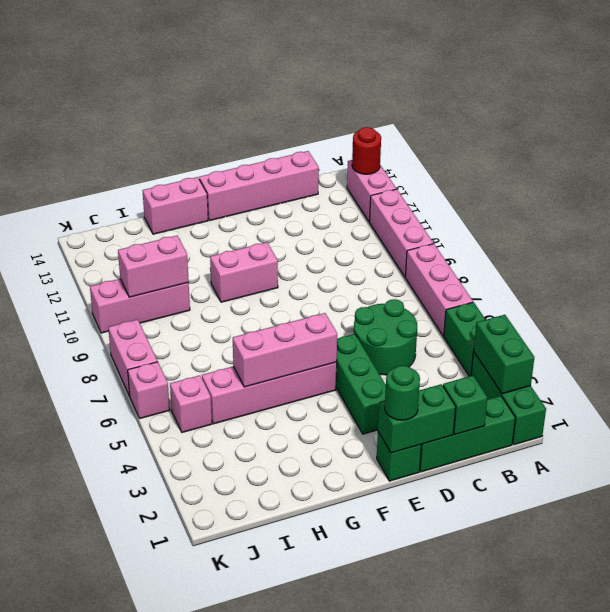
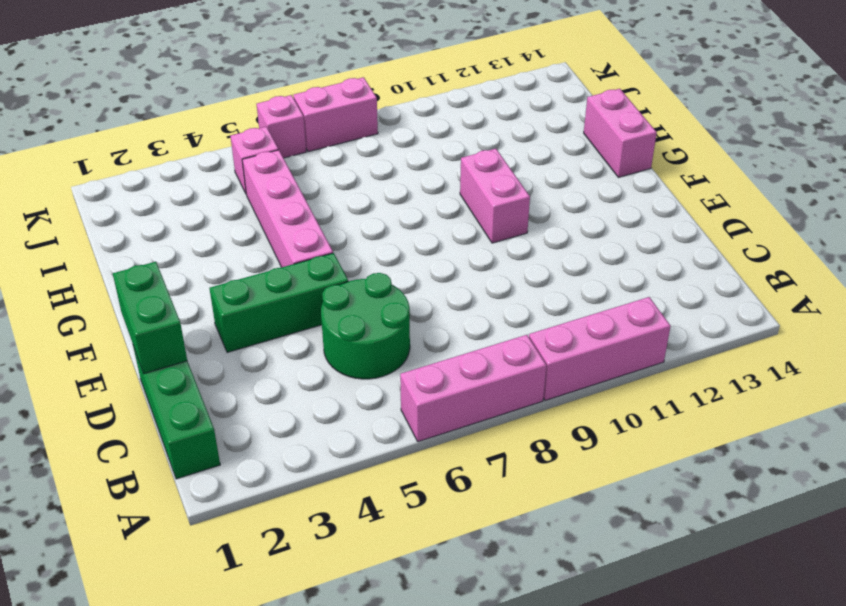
none -> green 1x3 brick [471,352,546,445]
none -> green 1x2 brick [444,302,486,376]
none -> pink 1x2 brick [347,160,396,222]

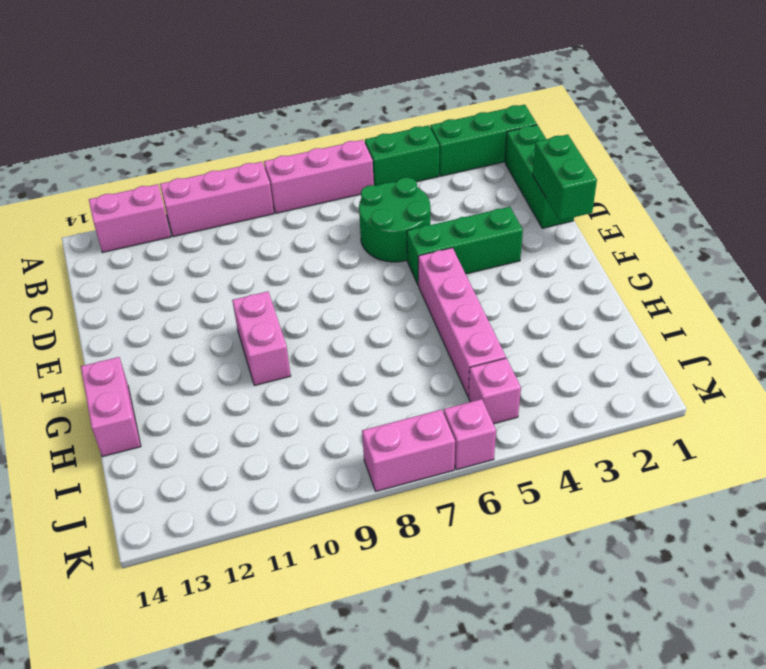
none -> pink 1x4 brick [199,151,319,220]
none -> green 1x1 brick [377,432,421,481]
none -> pink 1x3 brick [90,279,190,333]

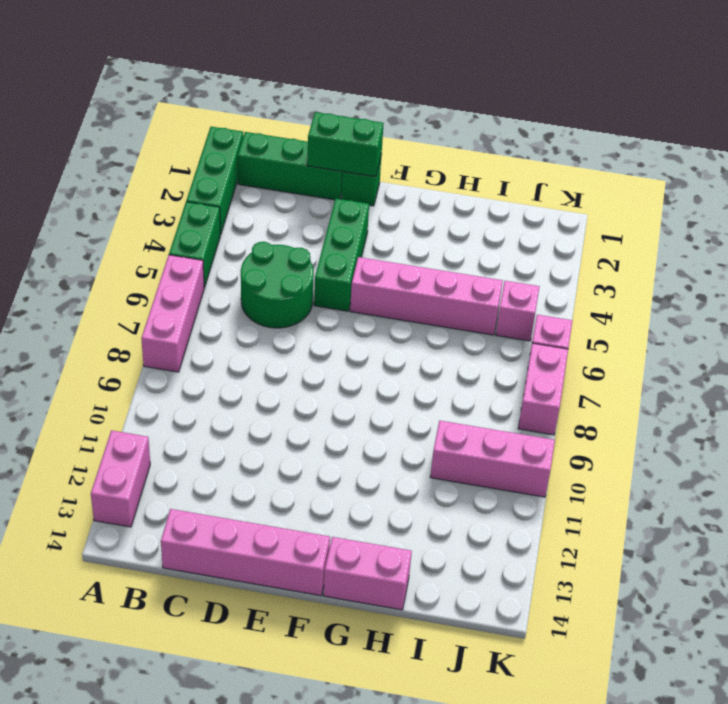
none -> pink 1x3 brick [370,189,433,277]
none -> pink 1x2 brick [210,242,278,302]
none -> green 1x2 brick [474,315,534,394]

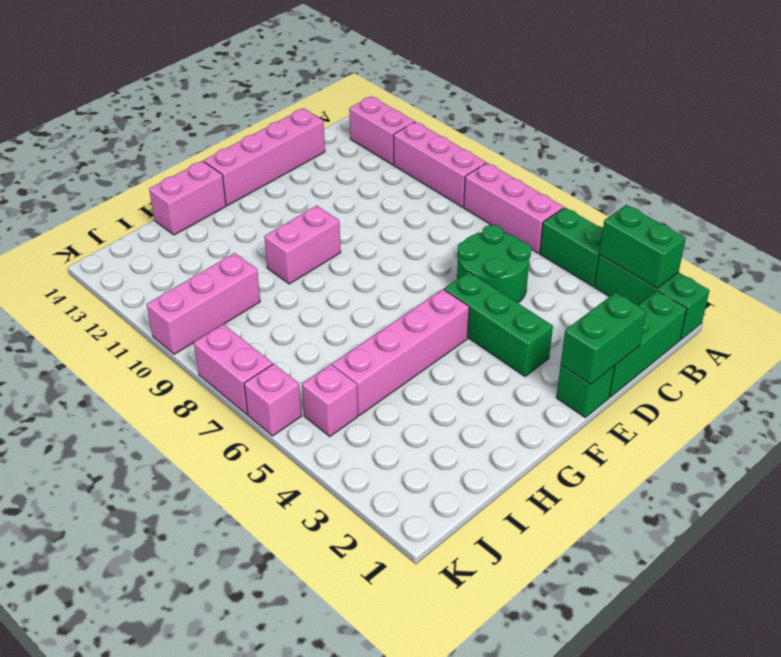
none -> red 1x1 round brick [352,127,381,174]
none -> green 1x1 brick [443,376,487,435]
none -> pink 1x3 brick [233,313,337,387]

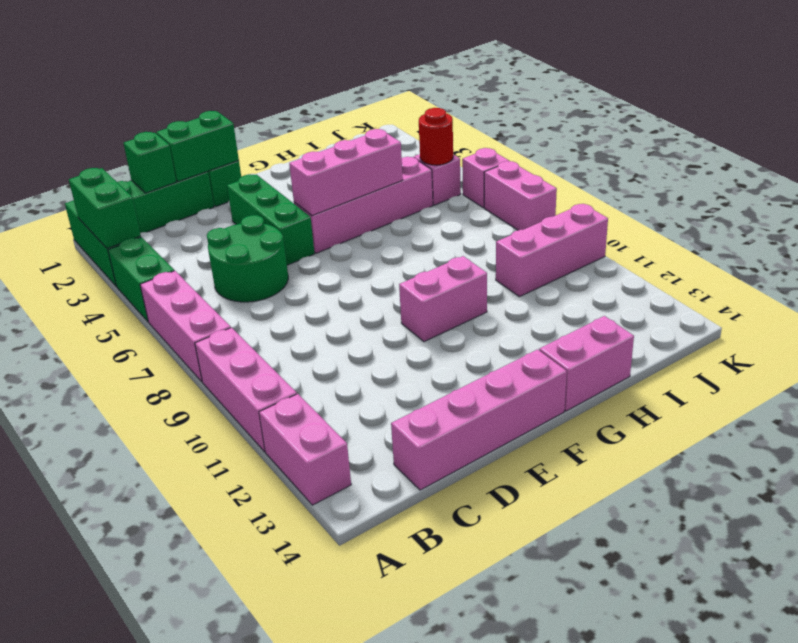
red 1x1 round brick [419,108,453,165] -> red 1x1 round brick moved to [352,127,381,174]
none -> pink 1x2 brick [118,236,189,297]
none -> green 1x1 round brick [385,366,420,420]

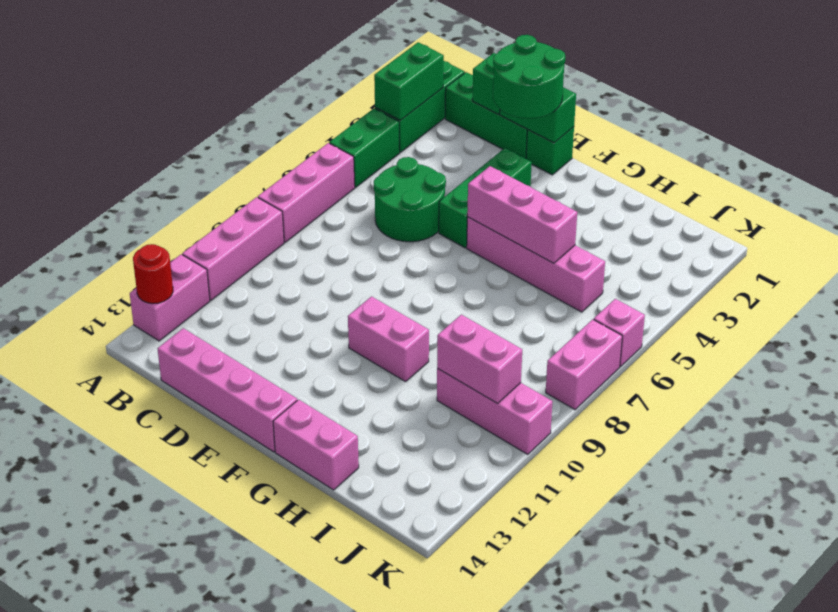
green 2x2 round brick [493,35,565,118] -> green 1x1 round brick [385,366,420,420]
none -> pink 1x1 brick [170,375,212,432]

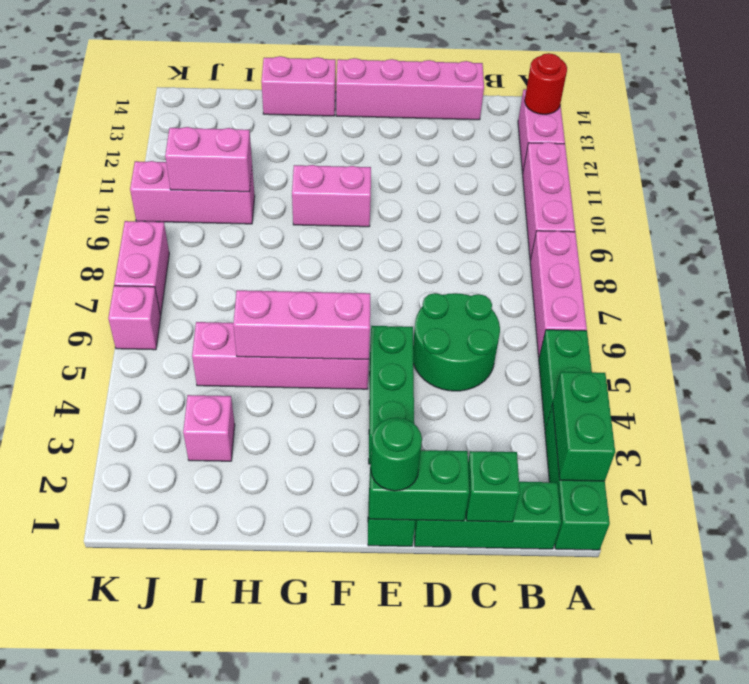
pink 1x1 brick [183,395,235,461] -> pink 1x1 brick moved to [170,375,212,432]

